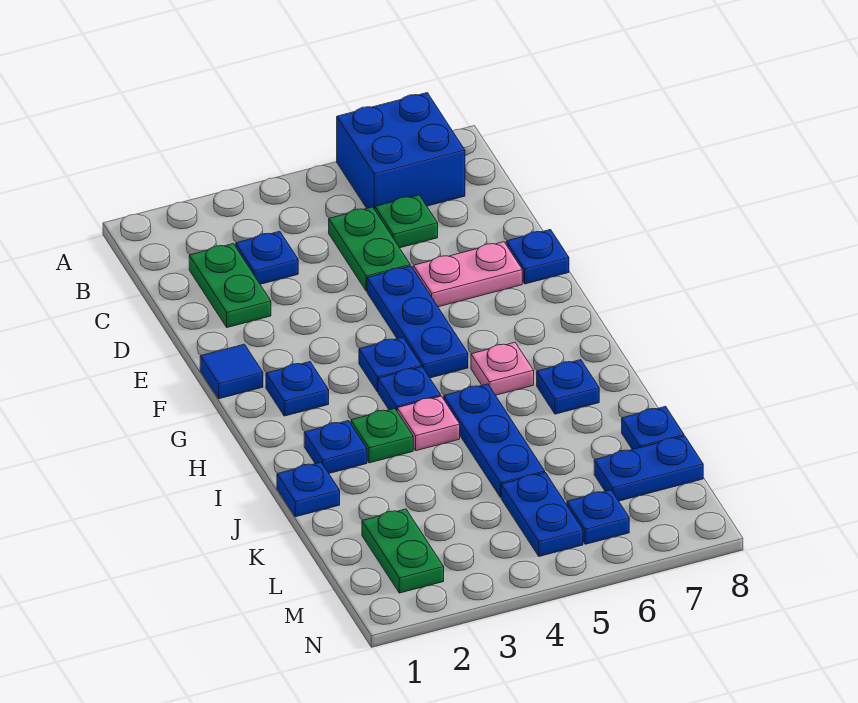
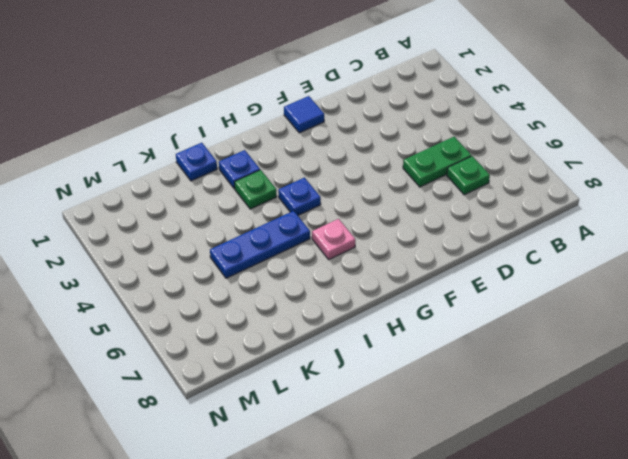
none -> blue 2x2 brick [337,93,465,209]
none -> green 1x2 plate [189,244,271,328]
none -> blue 1x1 plate [236,231,298,284]

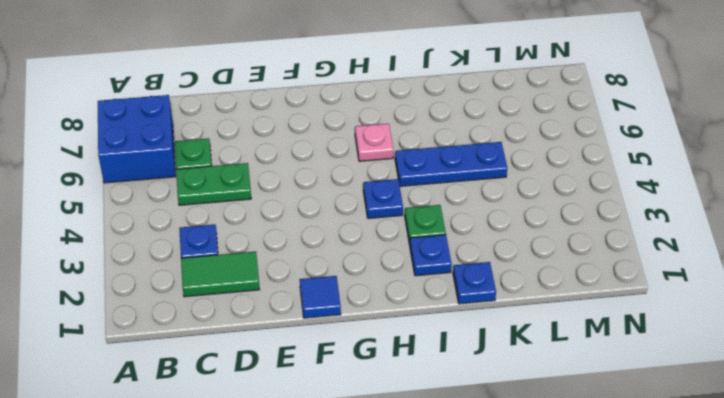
green 1x2 tile [181,252,260,297] -> green 1x2 plate [189,244,271,328]
none -> blue 1x3 plate [367,266,468,378]
none -> pink 1x2 plate [413,242,522,307]
none -> blue 1x1 plate [506,230,569,284]

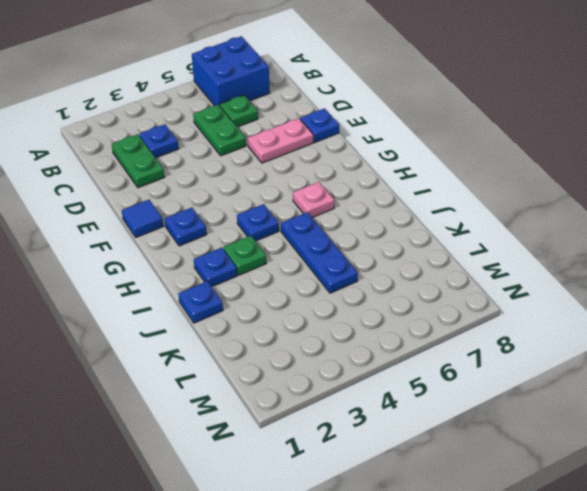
none -> blue 1x3 plate [367,266,468,378]
none -> blue 1x1 plate [359,337,421,392]
none -> pink 1x1 plate [397,396,460,451]

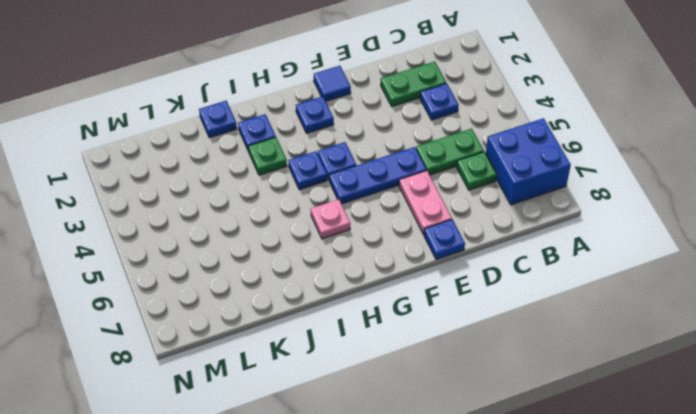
none -> pink 1x1 plate [397,396,460,451]
none -> blue 1x3 plate [444,384,545,498]
none -> blue 1x1 plate [537,360,599,414]

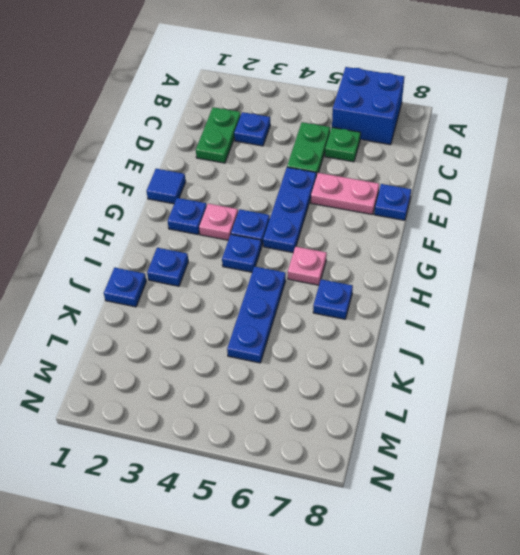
pink 1x1 plate [199,204,238,240] -> pink 1x1 plate moved to [397,396,460,451]
none -> green 1x1 plate [351,408,413,463]
none -> blue 1x1 plate [622,406,684,450]
none -> green 1x2 plate [362,509,444,593]

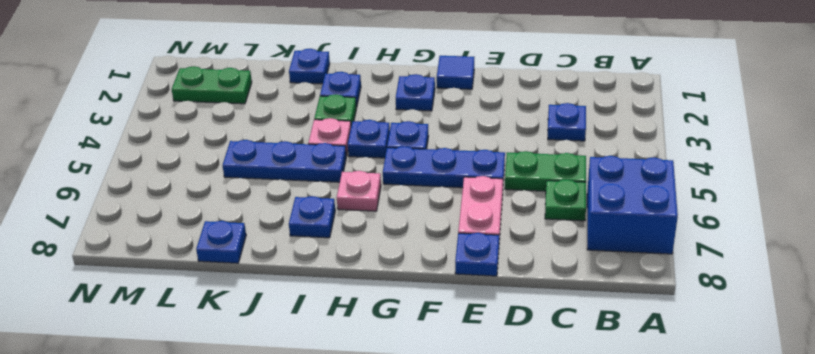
none -> green 1x2 plate [189,244,271,328]
none -> blue 1x2 plate [501,473,583,556]
none -> blue 1x2 plate [594,436,703,501]

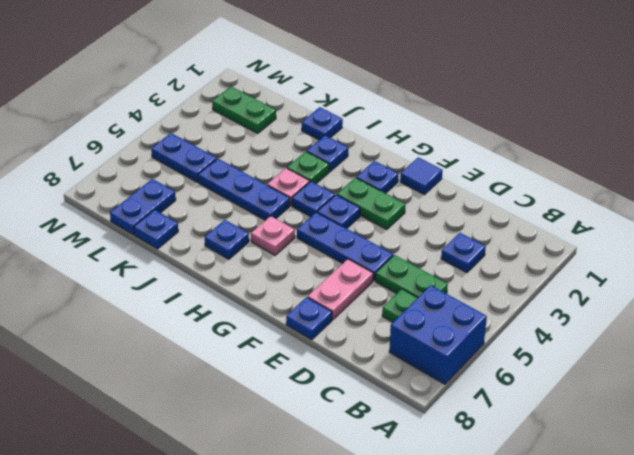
green 1x2 plate [337,178,405,230] -> green 1x2 plate moved to [189,244,271,328]
none -> blue 1x1 plate [567,490,629,544]

